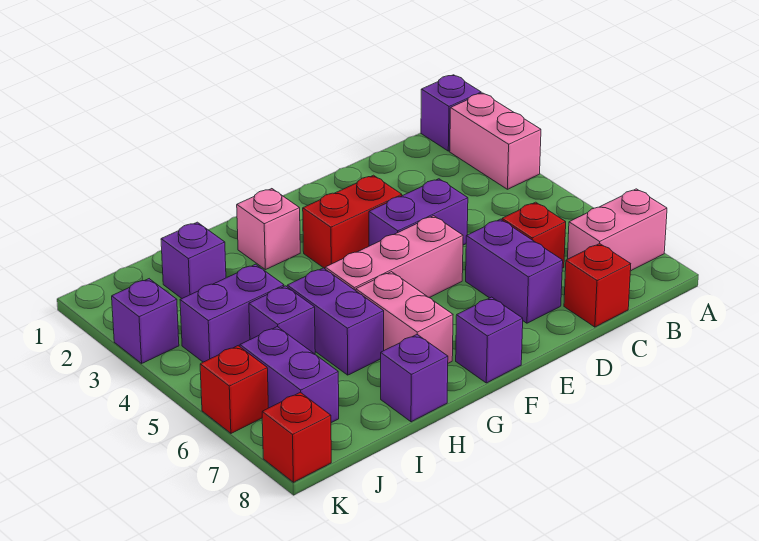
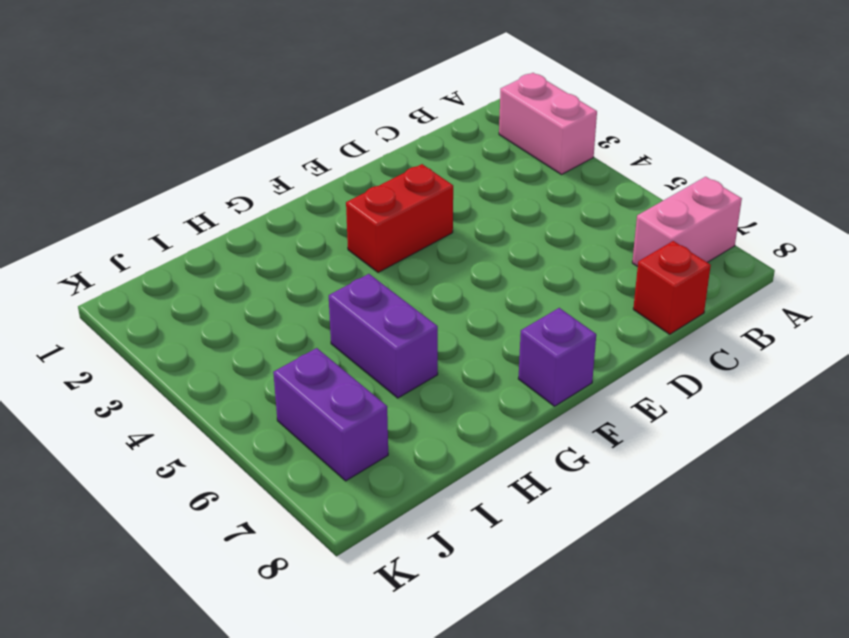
none -> purple 1x1 brick [421,75,481,151]
none -> red 1x1 brick [502,202,566,268]
none -> purple 1x2 brick [369,179,468,246]

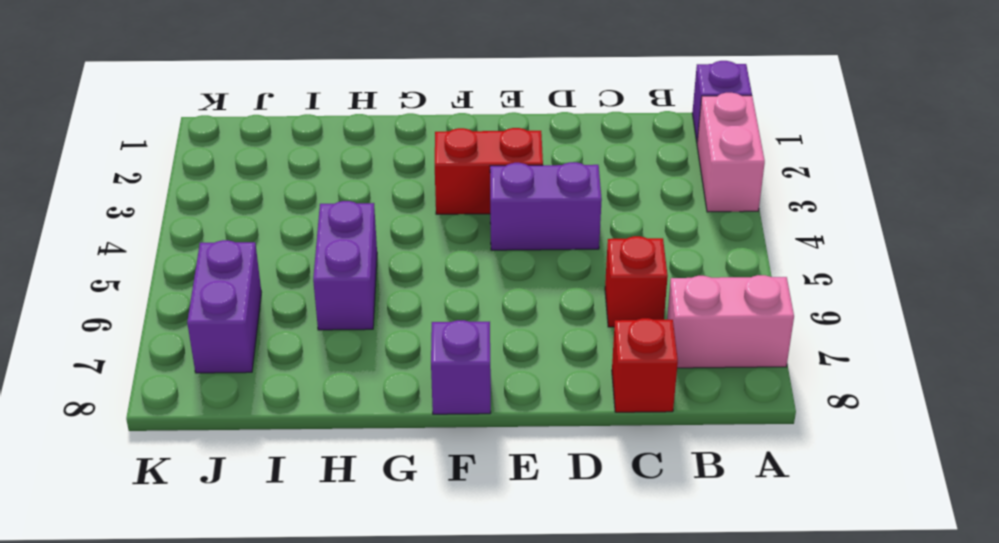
none -> purple 1x2 brick [466,219,563,323]
none -> pink 1x3 brick [325,216,463,297]
none -> pink 1x1 brick [237,189,300,270]

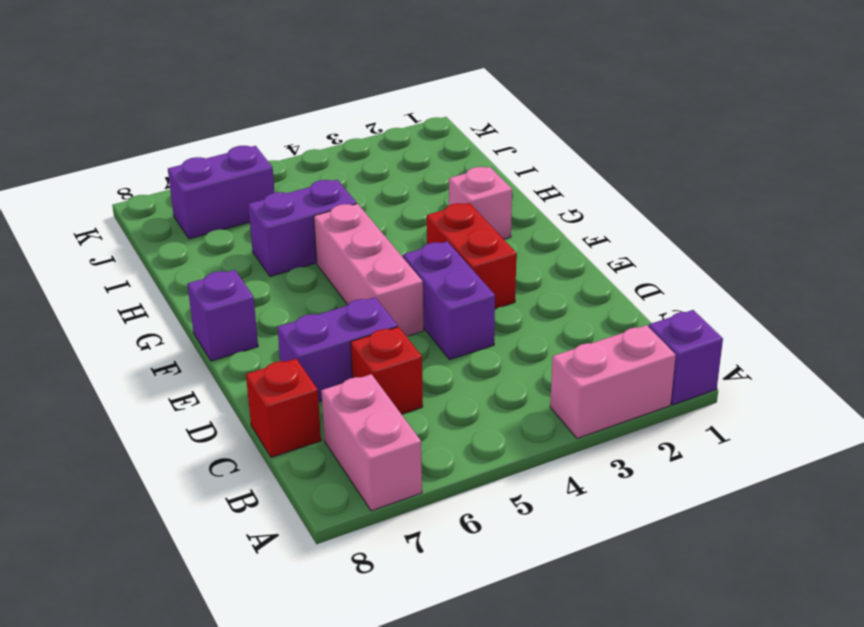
none -> pink 1x2 brick [356,272,453,363]
none -> purple 1x1 brick [381,335,448,422]
none -> purple 1x1 brick [161,222,226,298]

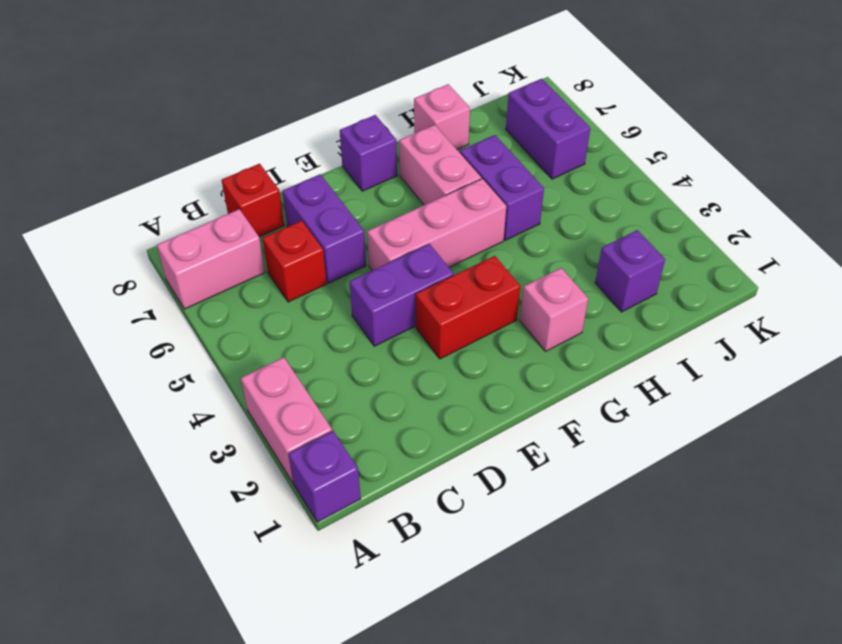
pink 1x1 brick [414,84,470,149] -> purple 1x1 brick [381,335,448,422]
none -> purple 1x2 brick [180,264,284,362]
none -> purple 1x1 brick [249,286,315,354]
none -> purple 1x1 brick [112,279,179,363]

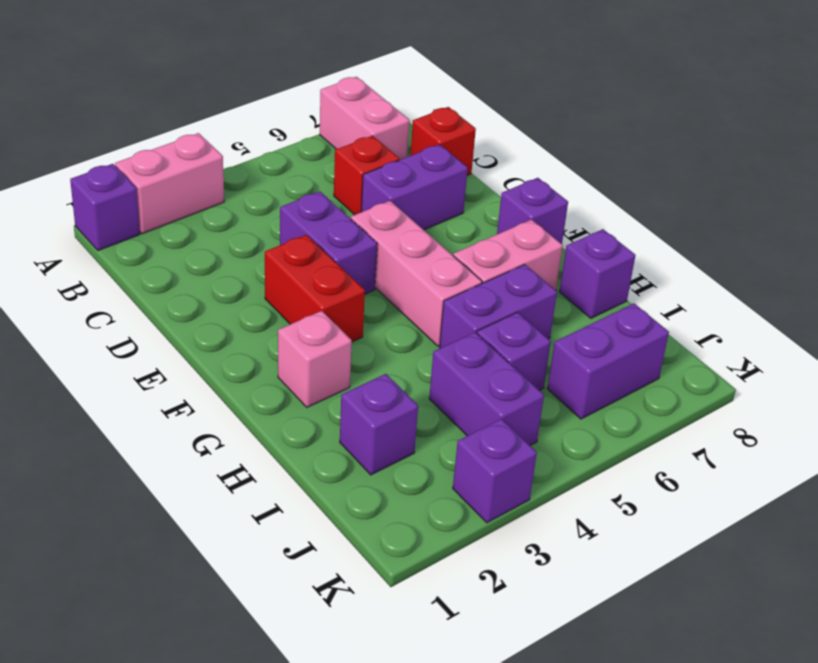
none -> red 1x1 brick [200,346,268,433]
none -> red 1x1 brick [262,392,331,482]

